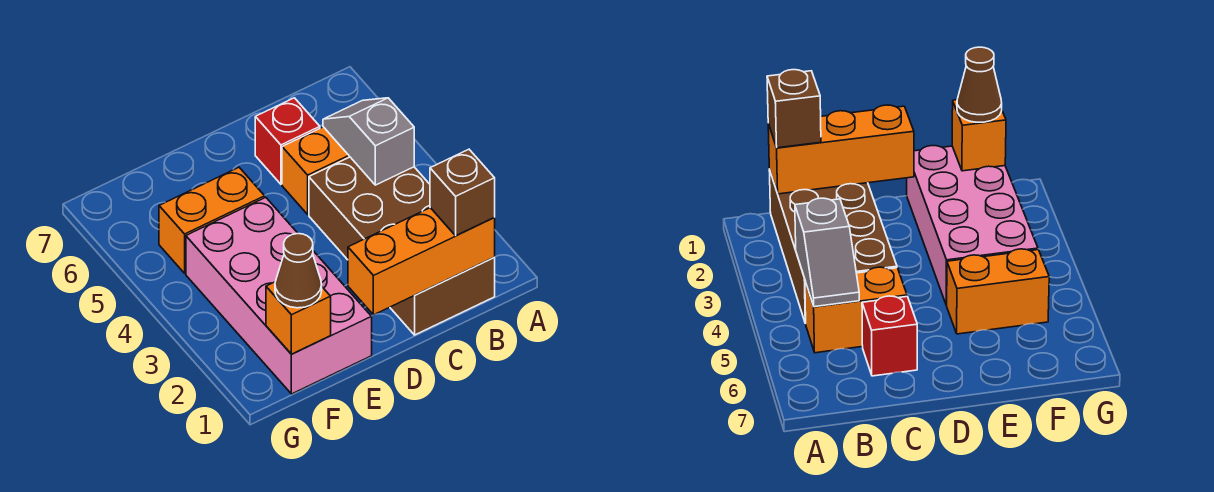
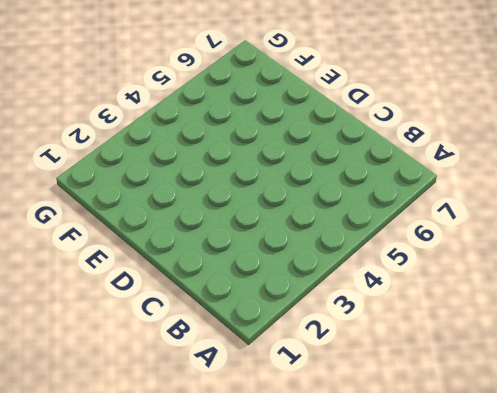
none -> brown 2x4 brick [309,157,495,335]
none -> orange 1x2 brick [282,127,350,214]

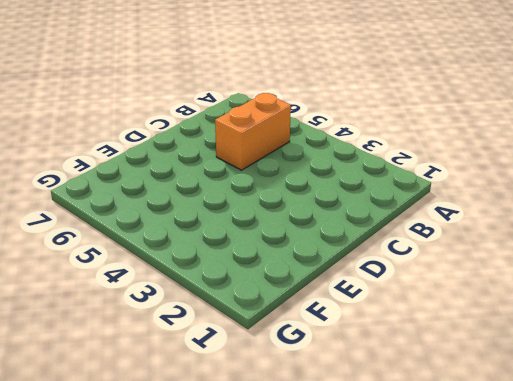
none -> brown 2x4 brick [309,157,495,335]
none -> red 1x1 brick [255,98,320,184]

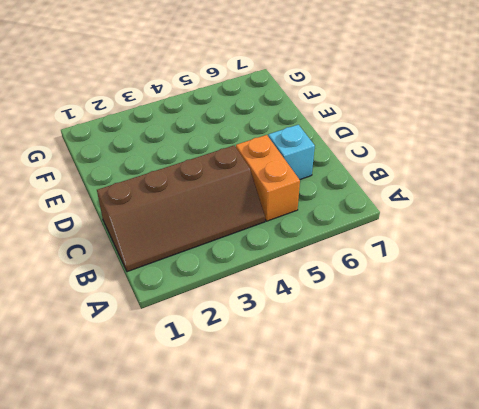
brown 2x4 slope [97,146,265,272] -> brown 2x4 brick [309,157,495,335]
cyan 1x1 brick [268,125,315,180] -> red 1x1 brick [255,98,320,184]
none -> pink 2x4 brick [186,197,372,394]
none -> orange 1x2 brick [159,167,265,273]

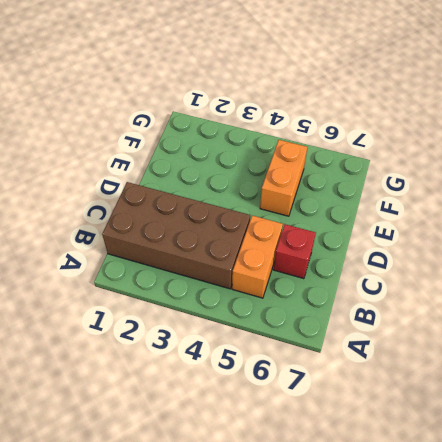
none -> pink 2x4 brick [186,197,372,394]
none -> orange 1x3 brick [348,208,495,315]

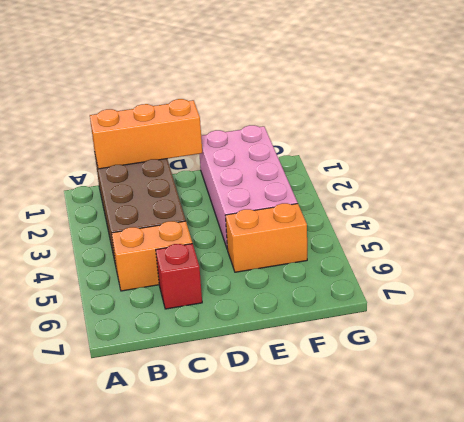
none -> grey 1x2 slope [323,98,414,185]
none -> orange 1x1 brick [266,282,331,354]

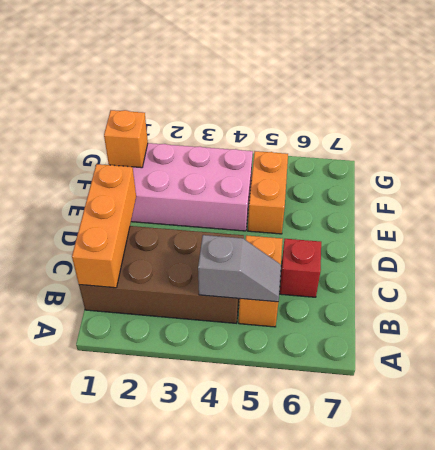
none -> brown 1x1 brick [430,149,495,236]
none -> brown 1x1 cone [275,234,322,308]

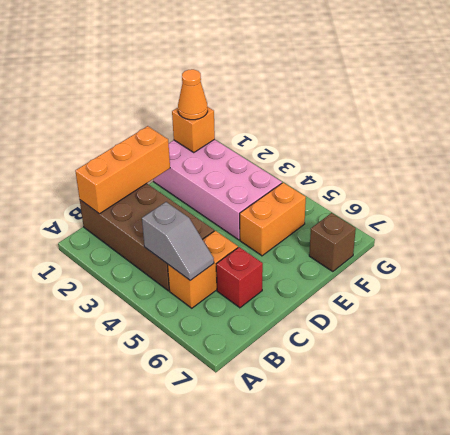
orange 1x1 cone [178,69,208,120] -> brown 1x1 cone [275,234,322,308]
brown 1x1 brick [309,213,356,272] -> brown 1x1 brick moved to [430,149,495,236]

